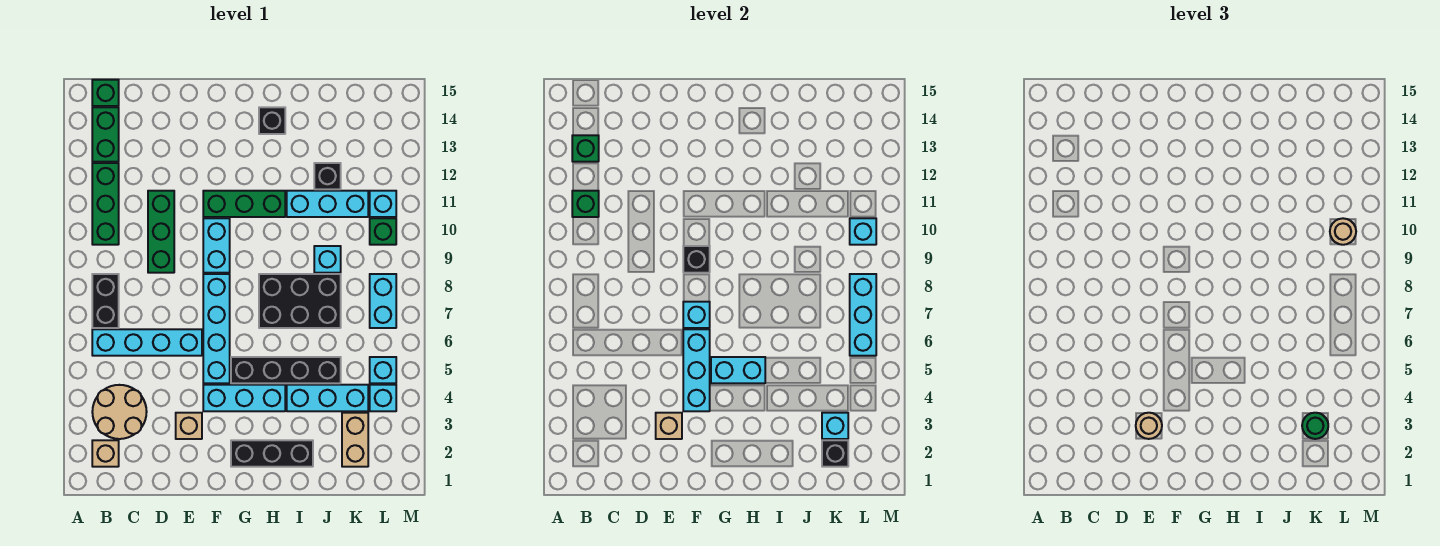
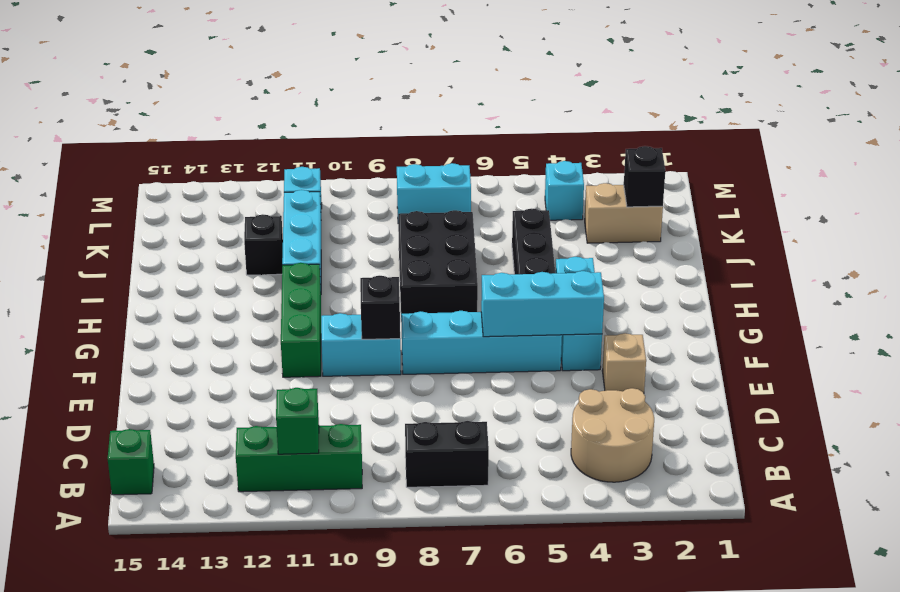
none -> tan 1x1 brick [92,440,119,467]
none -> cyan 1x4 brick [92,329,202,356]
none -> green 1x2 brick [92,107,119,162]
none -> green 1x3 brick [148,191,174,273]

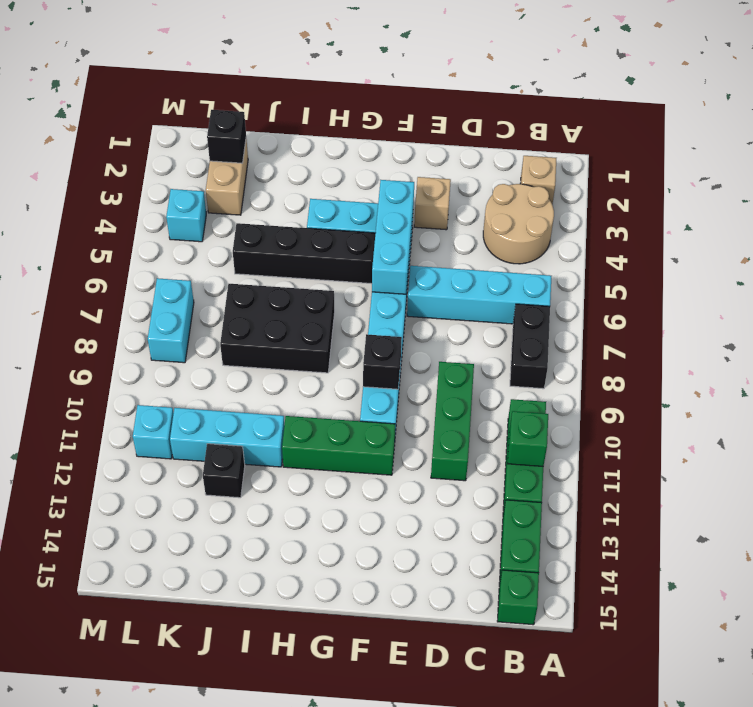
none -> black 1x3 brick [231,440,313,467]
none -> black 1x1 brick [259,107,285,134]
none -> cyan 1x3 brick [287,385,368,411]
none -> cyan 1x1 brick [314,246,341,273]

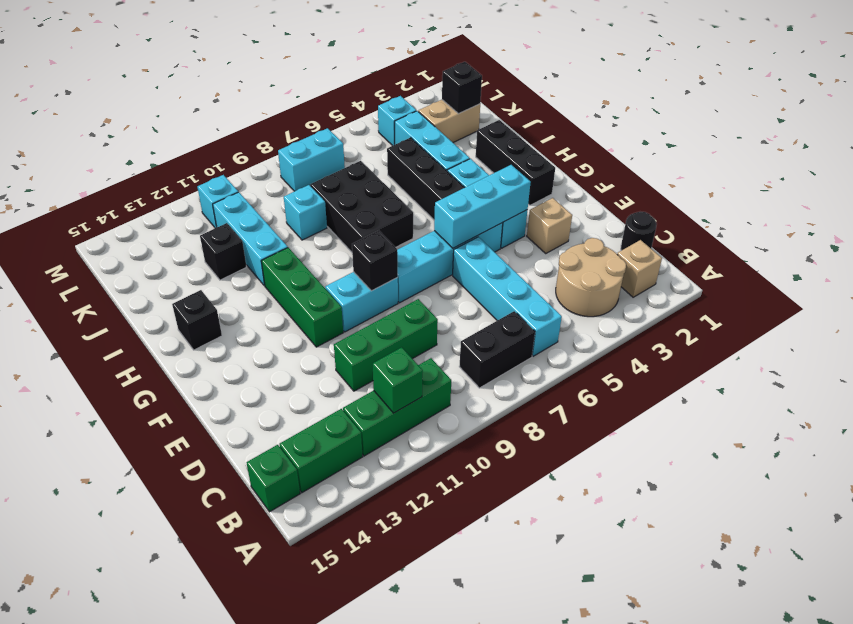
black 1x1 round brick [621,212,657,251] -> none
none -> cyan 1x1 brick [370,357,396,383]
none -> green 1x1 brick [370,218,396,245]
none -> green 1x1 brick [572,135,599,162]
none -> tan 1x1 brick [656,413,682,439]

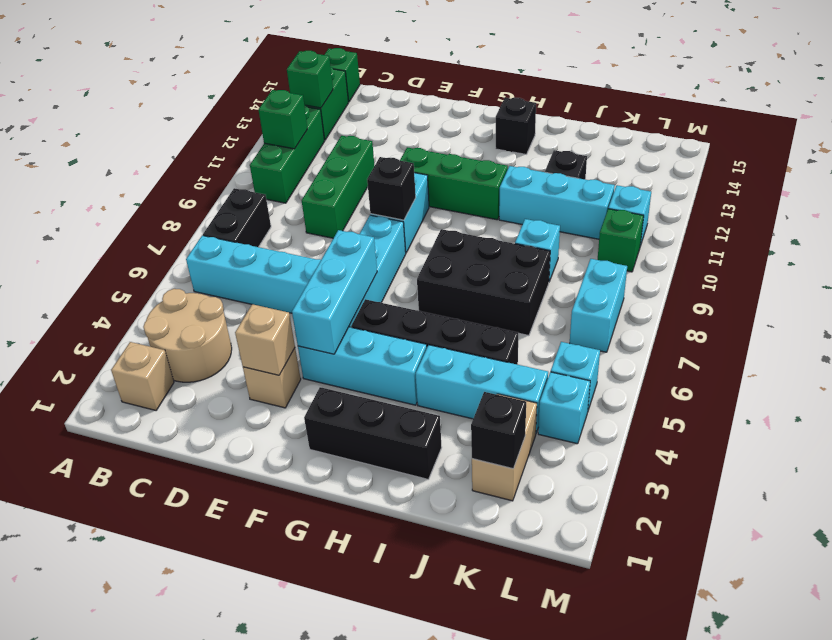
none -> cyan 1x1 brick [683,302,710,328]
none -> cyan 1x2 brick [711,357,765,383]
none -> cyan 1x1 brick [822,413,848,439]
none -> cyan 1x3 brick [850,274,876,356]

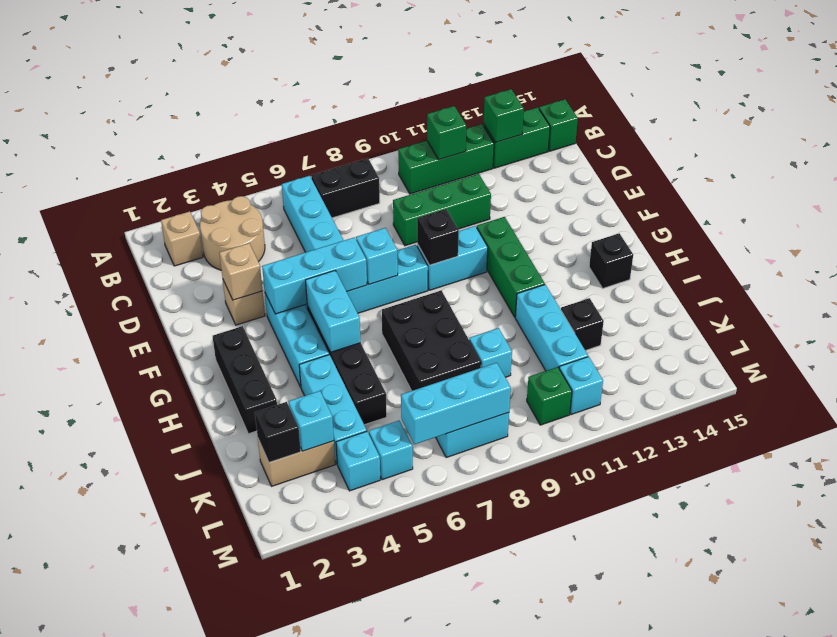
none -> cyan 1x1 brick [850,218,876,245]
none -> tan 1x1 round brick [1136,413,1162,439]
none -> green 1x1 round brick [1302,413,1328,439]
none -> tan 1x1 round brick [1330,218,1356,245]

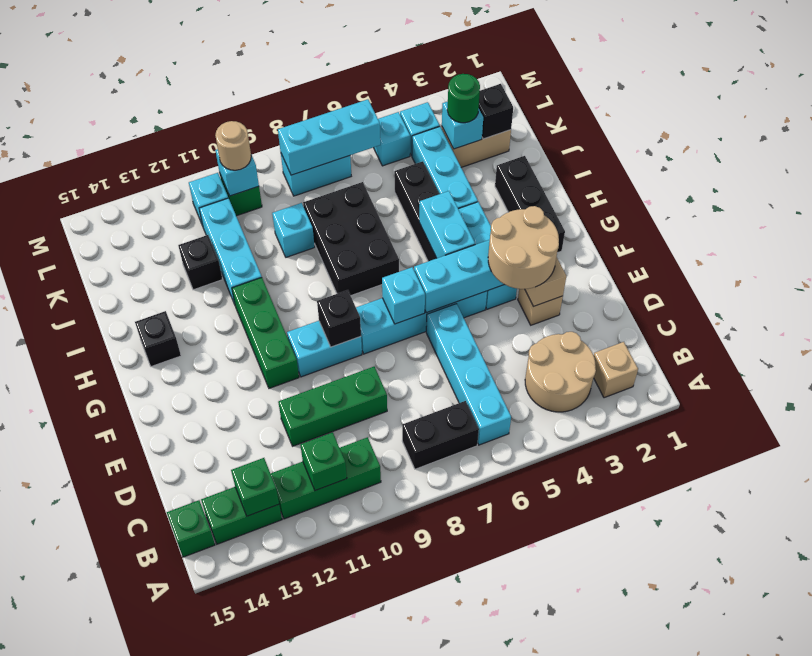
tan 2x2 round brick [488,206,559,289] -> tan 1x1 round brick [1136,413,1162,439]

